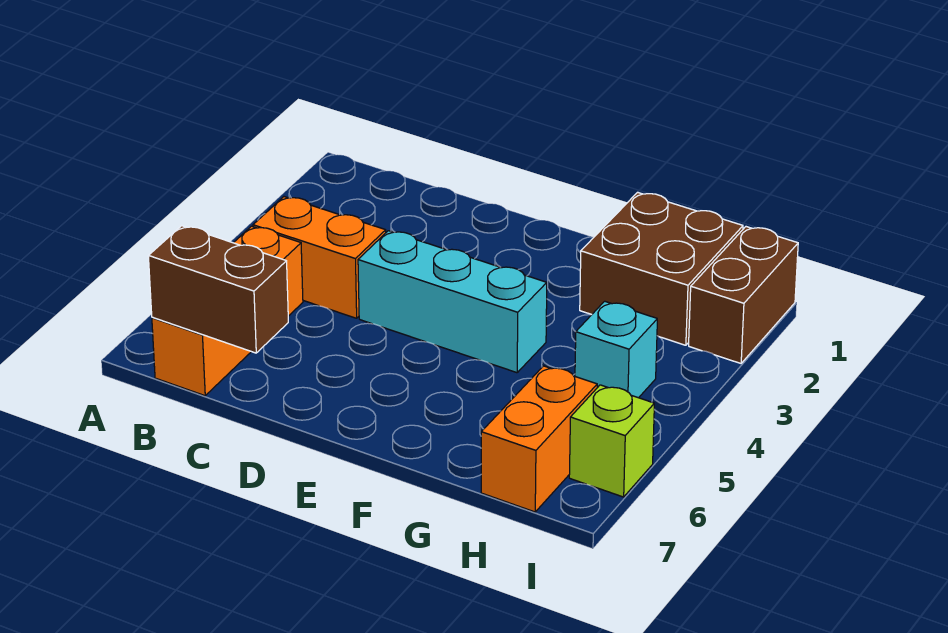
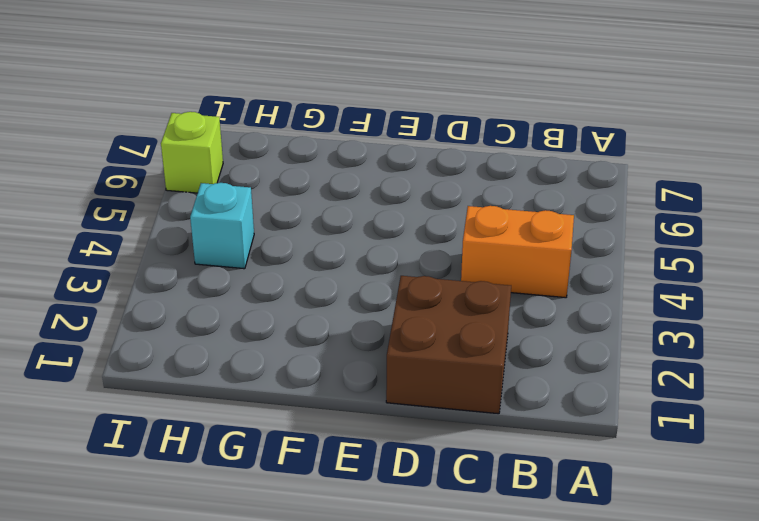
brown 2x2 brick [386,276,511,414] -> brown 2x2 brick moved to [580,192,743,345]
none -> orange 1x3 brick [152,226,303,396]
none -> cyan 1x3 brick [358,231,547,373]

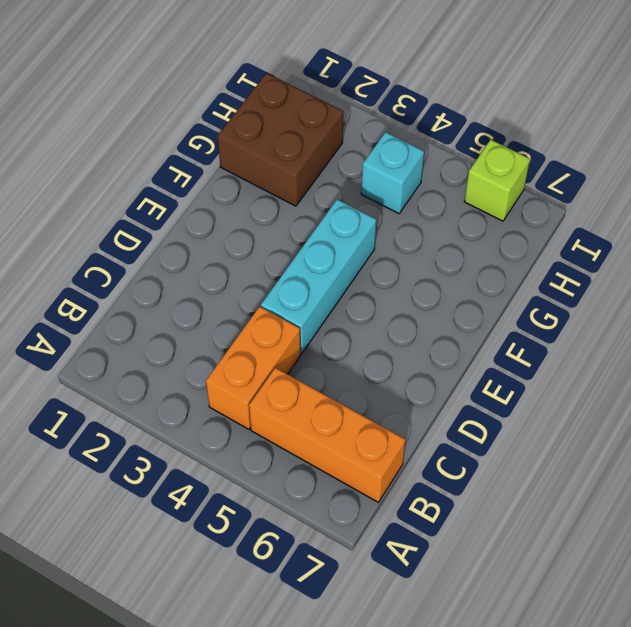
none -> orange 1x2 brick [481,366,597,512]
none -> brown 1x2 brick [689,227,798,363]

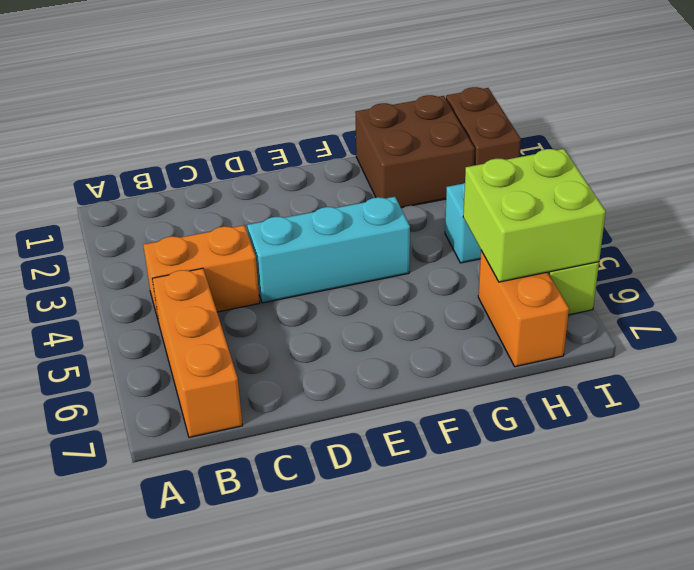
lime 2x2 brick [463,149,606,282] -> none
none -> brown 1x2 brick [148,226,288,353]

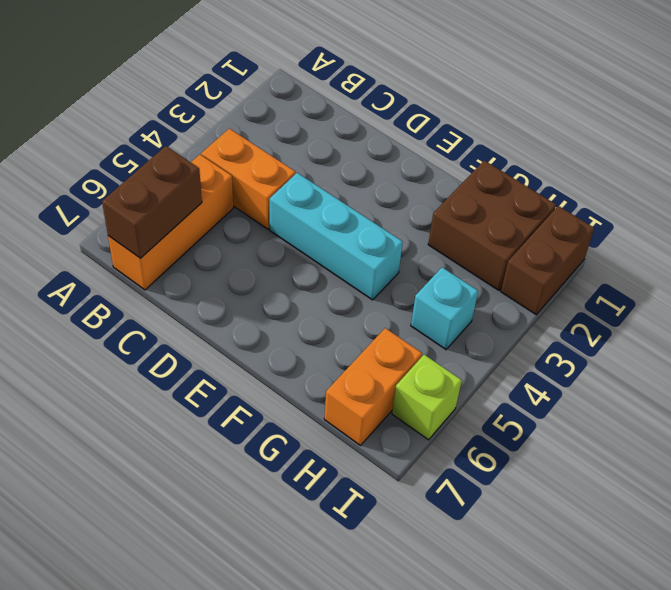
brown 1x2 brick [102,146,202,258] -> brown 1x2 brick turned to [148,226,288,353]

